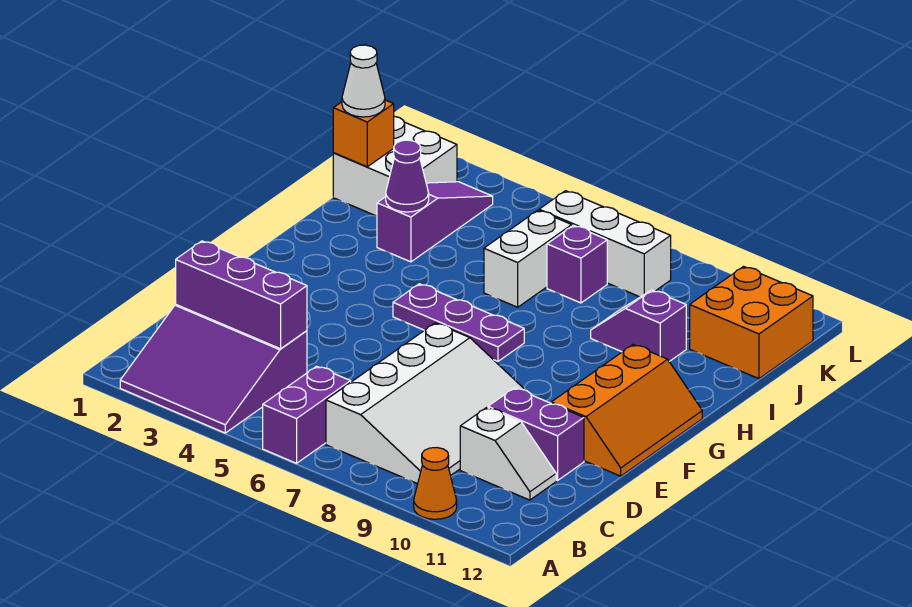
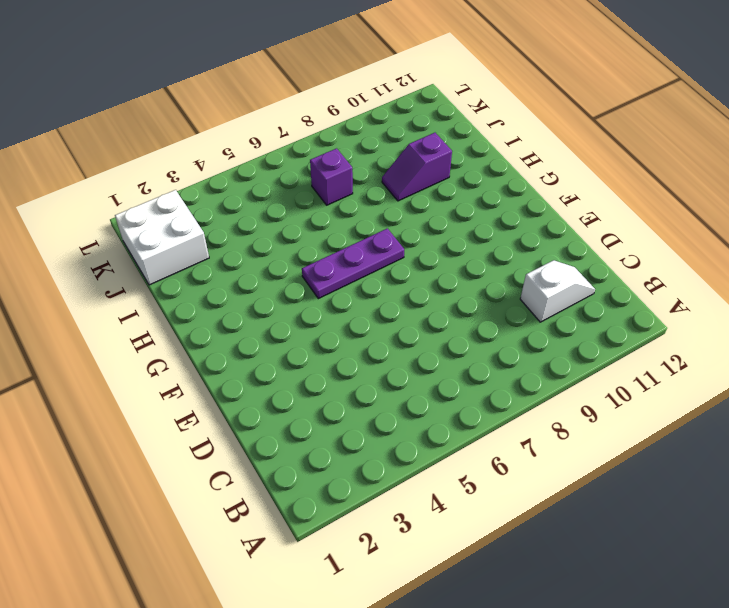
none -> purple 3x3 slope [120,305,307,433]
none -> purple 1x2 brick [263,366,351,463]
none -> orange 1x1 cone [414,448,457,519]

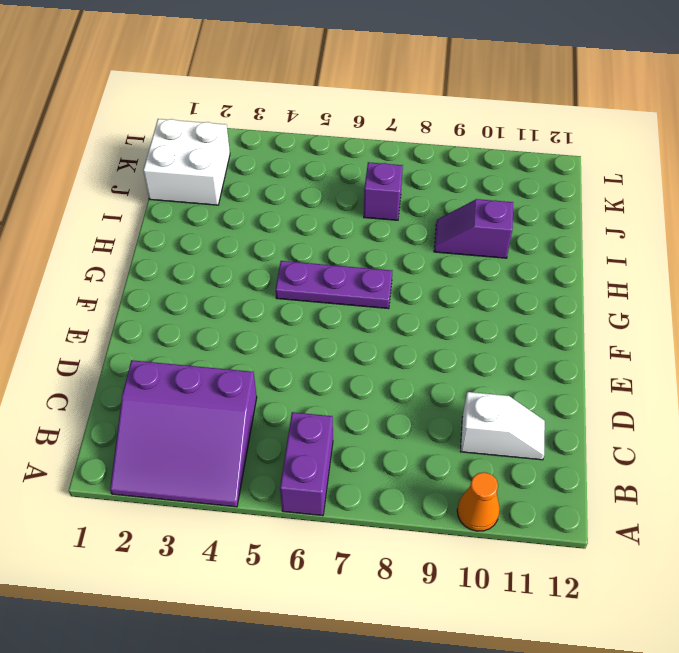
none -> white 3x4 slope [326,323,525,484]
none -> purple 1x2 brick [488,388,584,481]
none -> orange 2x3 slope [551,345,702,476]

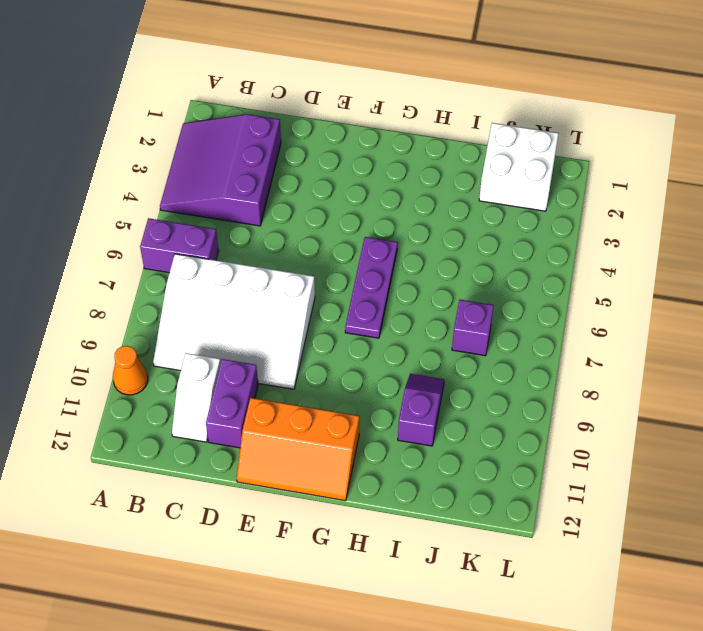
none -> purple 1x3 slope [377,182,493,262]
none -> white 1x2 brick [484,210,572,307]
none -> orange 2x2 brick [690,267,813,379]

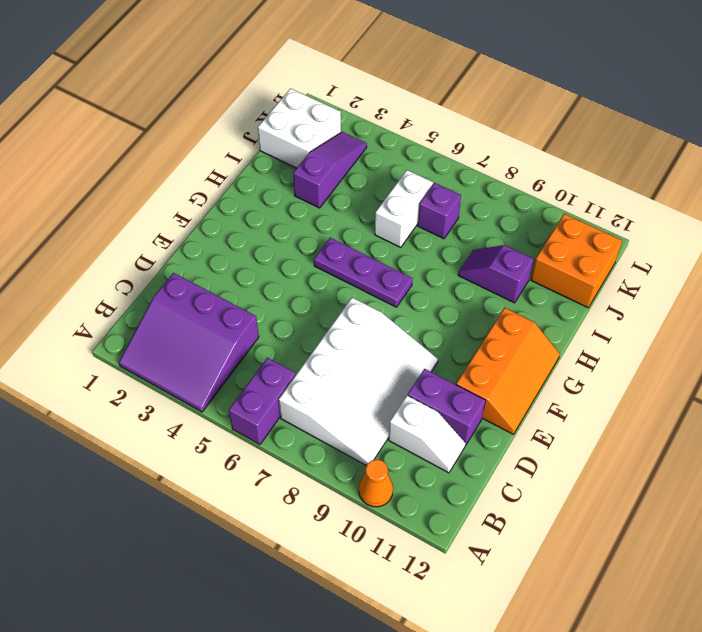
none -> white 1x3 brick [539,191,671,297]
none -> purple 1x3 brick [176,241,307,349]
none -> purple 1x1 cone [386,140,429,212]

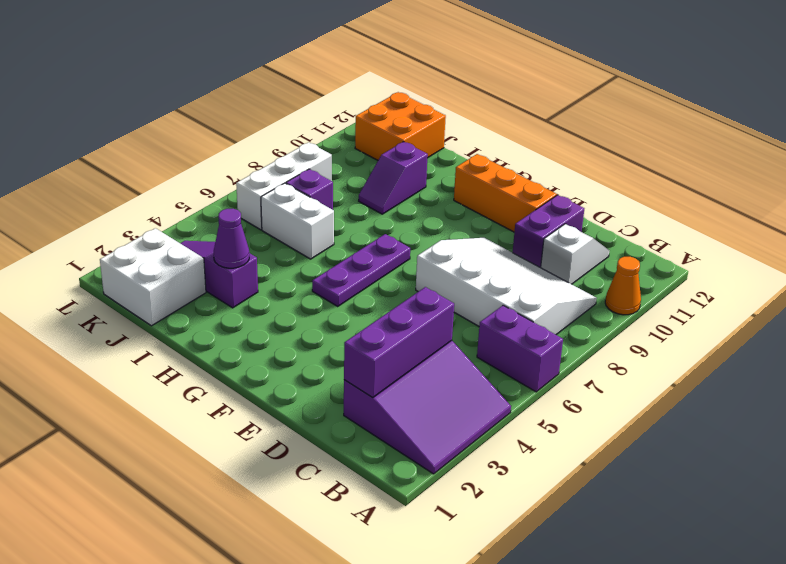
none -> orange 1x1 brick [333,100,394,167]
none -> white 1x1 cone [342,45,385,117]

